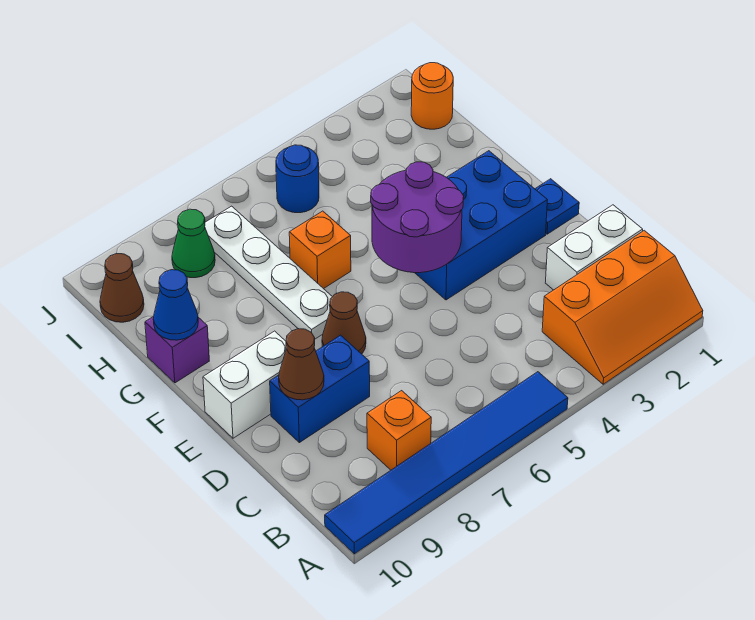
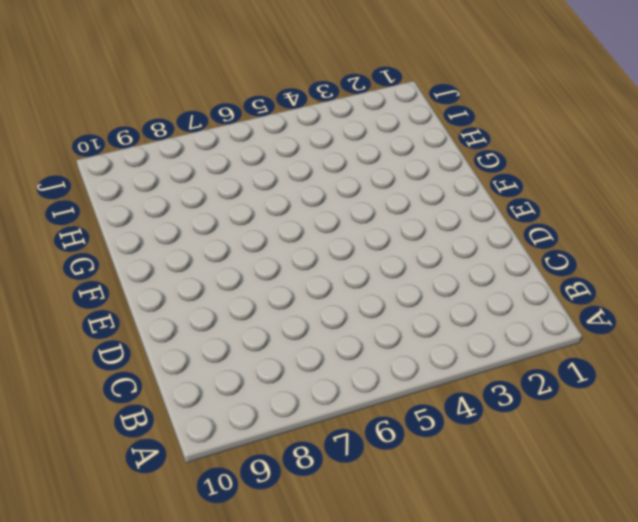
none -> orange 2x3 slope [542,231,703,384]
none -> blue 1x6 tile [325,372,568,554]
none -> orange 1x1 brick [367,391,431,470]

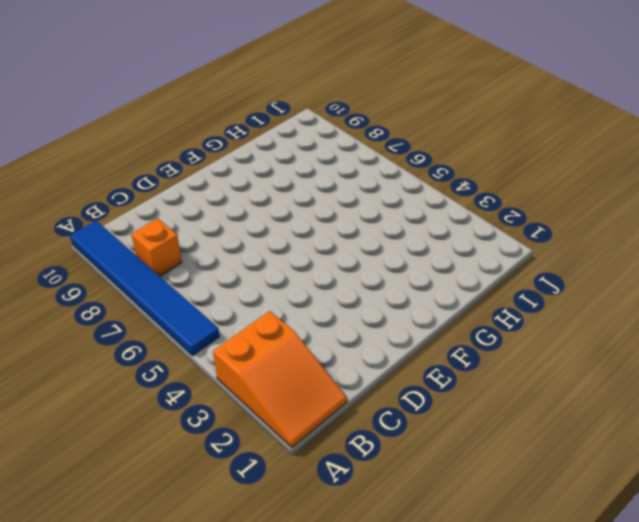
orange 2x3 slope [213,311,347,447] -> orange 2x3 slope turned to [542,231,703,384]
none -> white 1x2 brick [545,205,643,290]
none -> blue 1x2 brick [270,335,370,443]
none -> blue 1x1 plate [535,179,579,234]

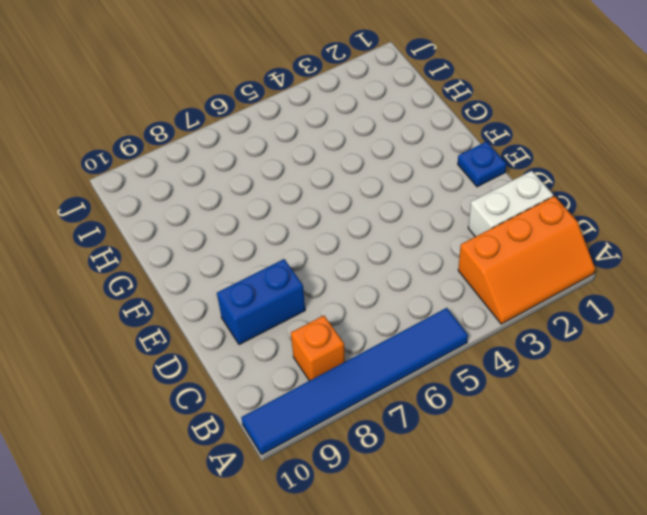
none -> blue 2x3 brick [415,151,547,300]
none -> brown 1x1 cone [322,292,366,354]
none -> white 1x2 brick [203,331,286,438]

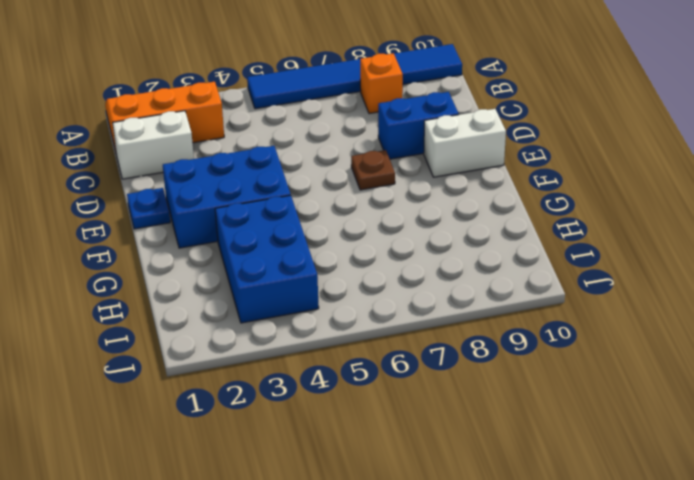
brown 1x1 plate [351,150,395,190] -> brown 1x1 cone [322,292,366,354]
blue 2x3 brick [215,195,319,323] -> none
none -> white 1x4 plate [205,206,332,339]
none -> orange 1x1 brick [289,211,351,289]
none -> purple 1x1 brick [145,316,209,383]

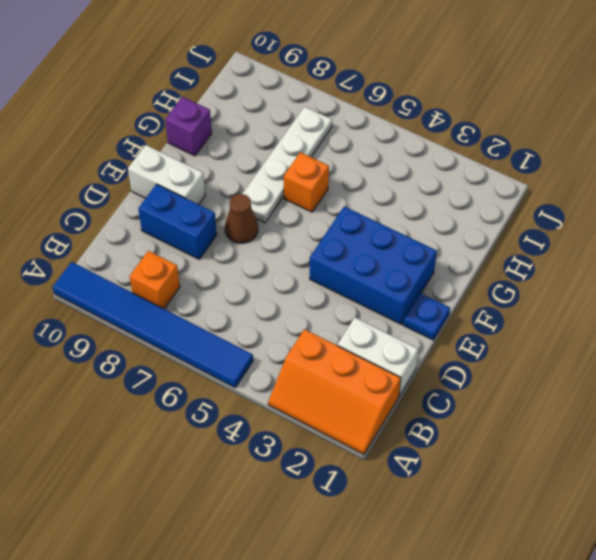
none -> orange 1x1 round brick [411,63,453,129]
none -> blue 1x1 round brick [276,145,319,213]
none -> green 1x1 cone [172,209,215,278]

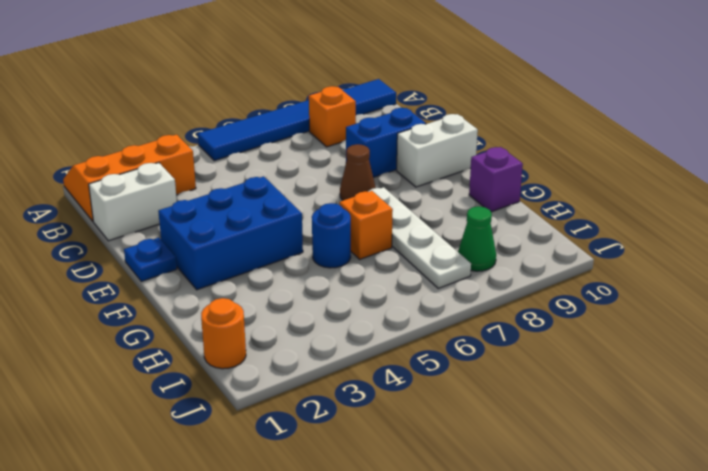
blue 1x1 round brick [312,203,351,268] -> blue 1x1 round brick moved to [276,145,319,213]
none -> brown 1x1 cone [100,254,144,322]
none -> brown 1x1 cone [279,329,324,400]
none -> purple 2x2 round brick [371,162,464,273]

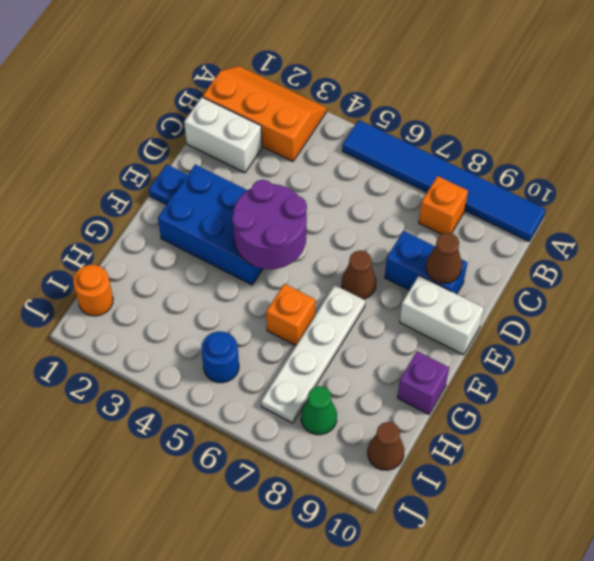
none -> blue 1x1 cone [153,270,198,340]

